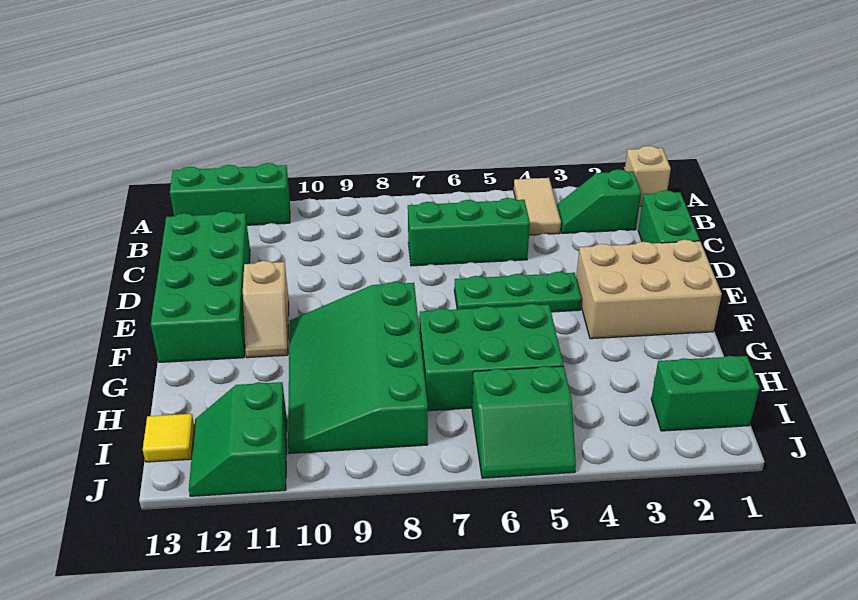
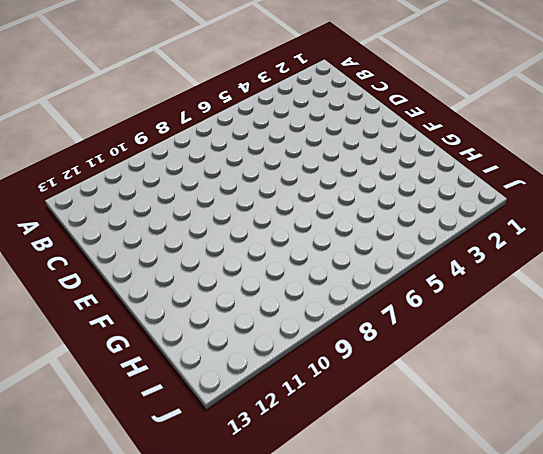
none -> tan 1x1 brick [625,146,671,206]
none -> tan 1x2 tile [514,178,561,235]
none -> green 1x3 brick [170,163,290,225]

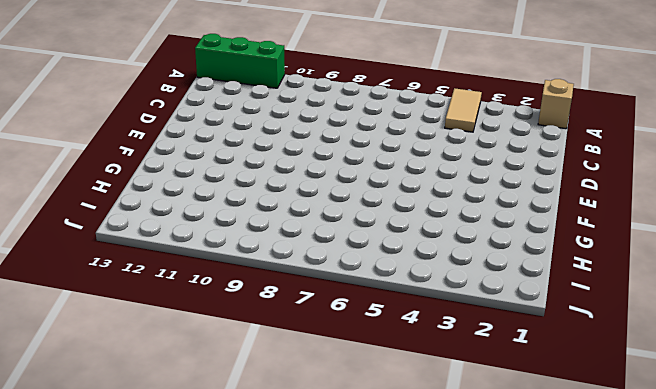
none -> green 1x2 slope [557,169,641,233]
none -> green 1x2 brick [638,190,700,243]
none -> green 1x3 brick [408,198,530,266]

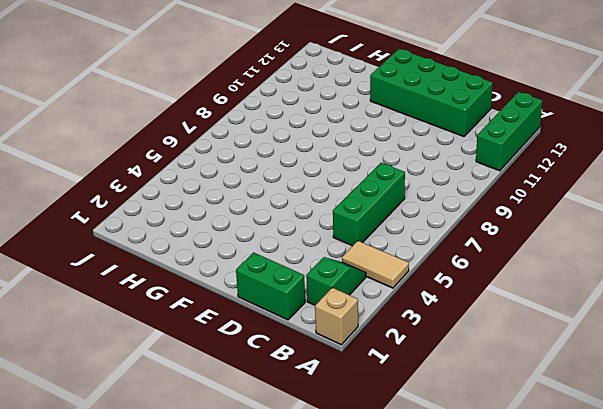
none -> tan 2x3 brick [576,240,722,339]
none -> green 1x3 plate [454,272,582,312]
none -> tan 1x2 slope [243,261,289,358]

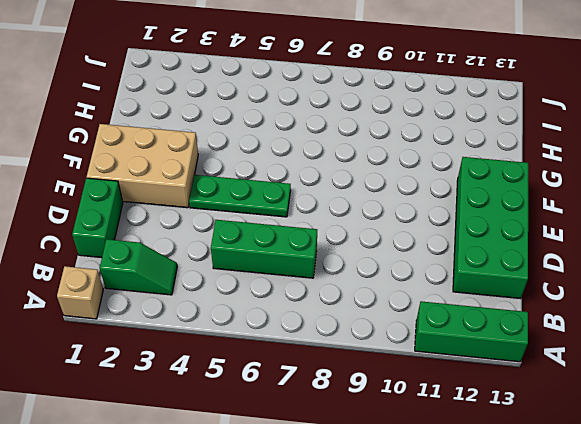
none -> tan 1x2 tile [514,178,561,235]
none -> tan 1x2 slope [243,261,289,358]
none -> green 3x4 slope [288,282,428,453]

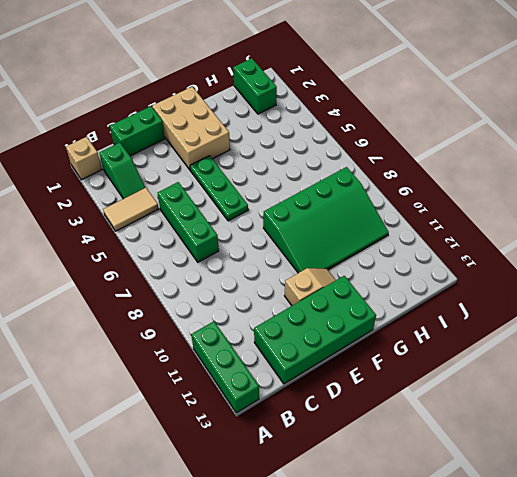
none -> green 2x3 brick [420,304,563,411]
none -> green 2x2 slope [472,366,576,478]
none -> green 2x2 slope [189,382,287,496]

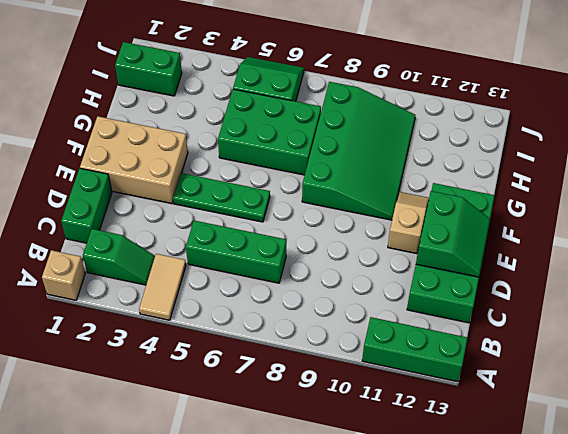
green 2x2 slope [416,191,490,277] -> green 2x2 slope moved to [189,382,287,496]
none -> yellow 1x1 tile [143,414,194,462]

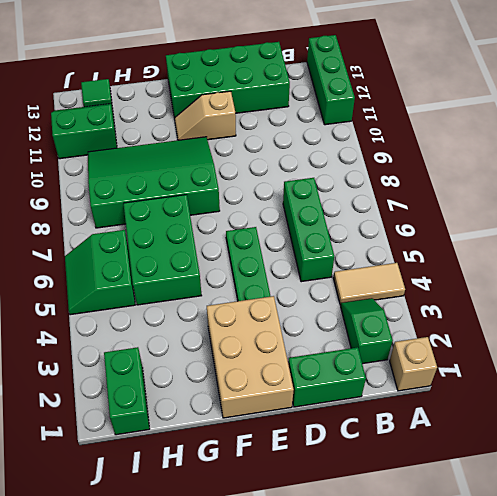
green 1x1 tile [81,79,112,107] -> yellow 1x1 tile [143,414,194,462]

